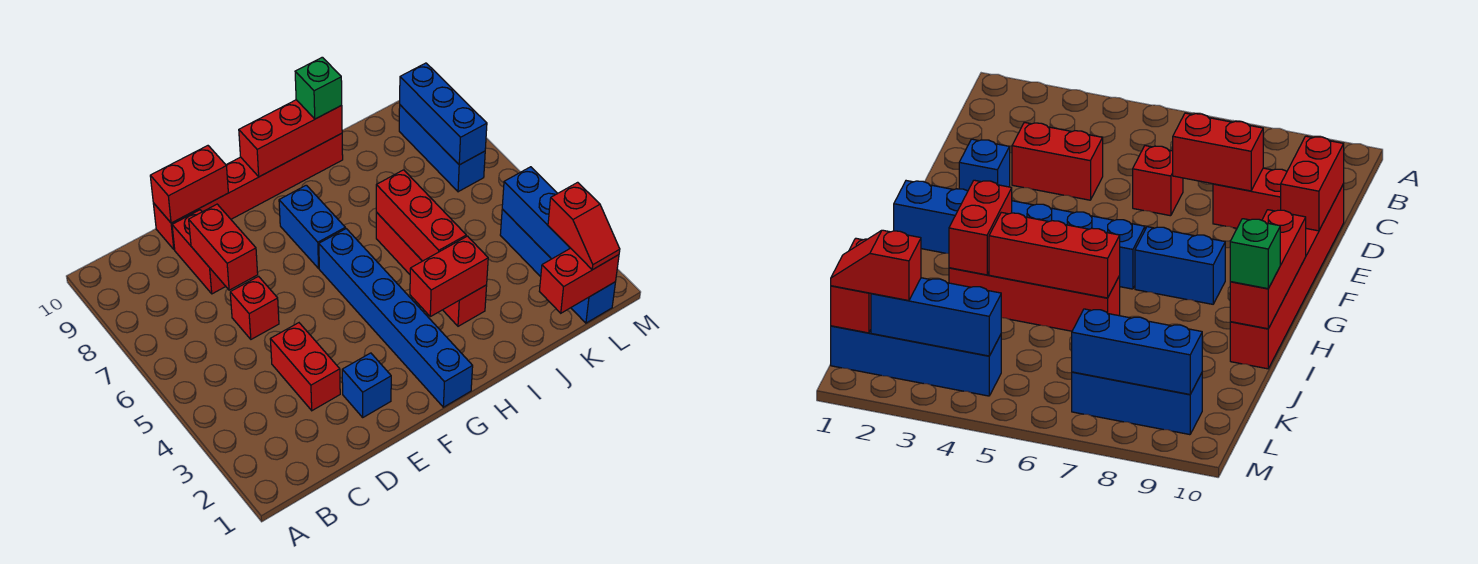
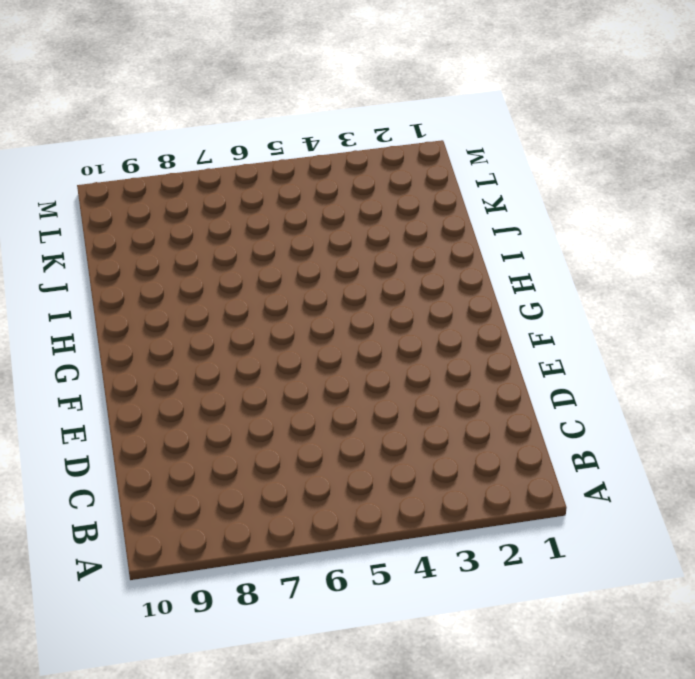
none -> red 1x2 brick [270,323,340,411]
none -> red 1x1 brick [230,276,279,339]
none -> red 1x2 brick [172,210,226,294]

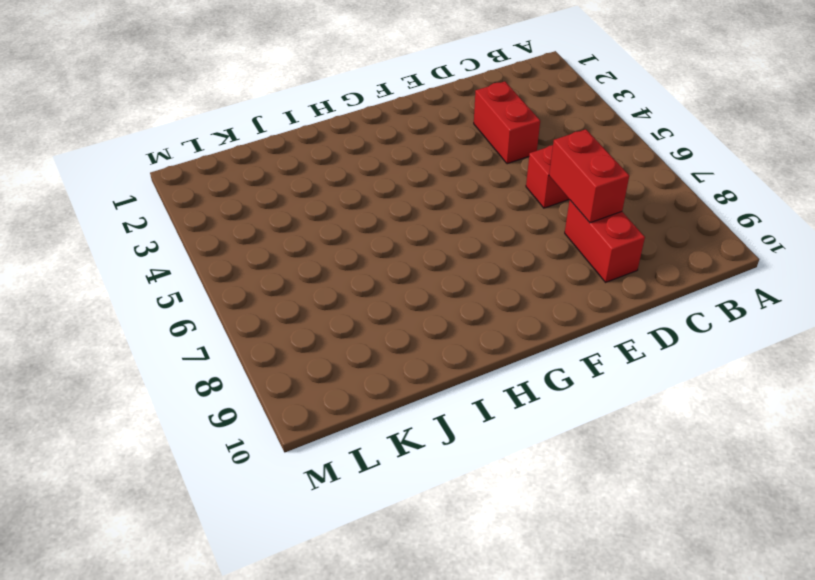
none -> red 1x6 brick [153,133,343,250]
none -> blue 1x1 brick [342,353,391,417]
none -> blue 1x6 brick [319,229,473,407]

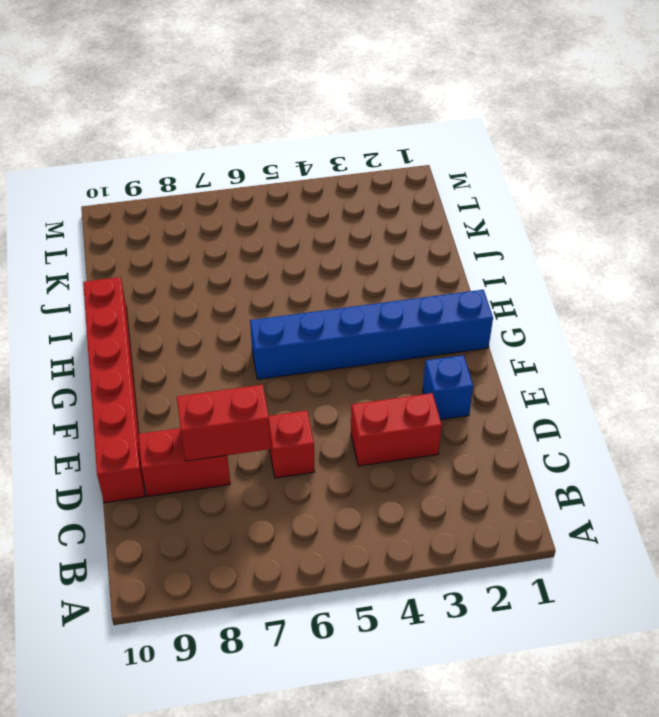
none -> blue 1x2 brick [279,185,345,268]
none -> red 1x4 brick [376,212,487,326]
none -> blue 1x4 brick [500,209,615,323]

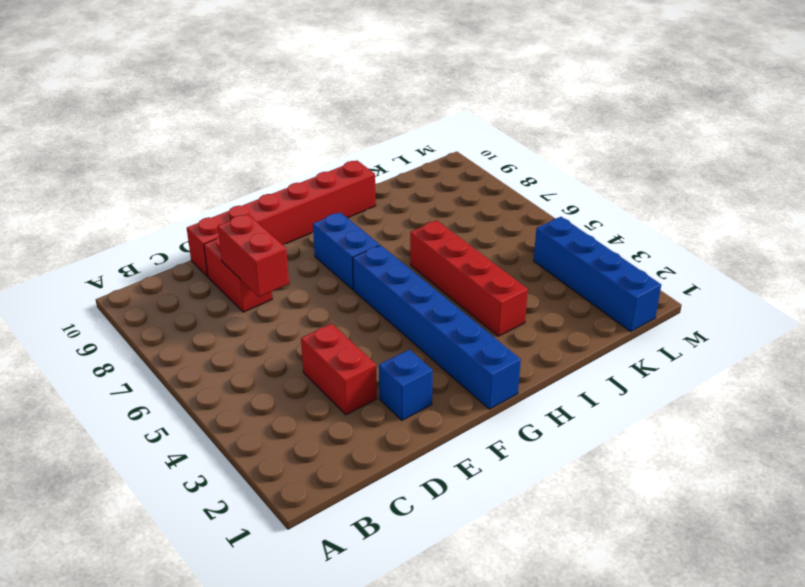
none -> red 1x1 brick [230,276,279,339]
none -> blue 1x3 brick [399,105,485,192]
none -> red 1x2 brick [150,146,228,223]

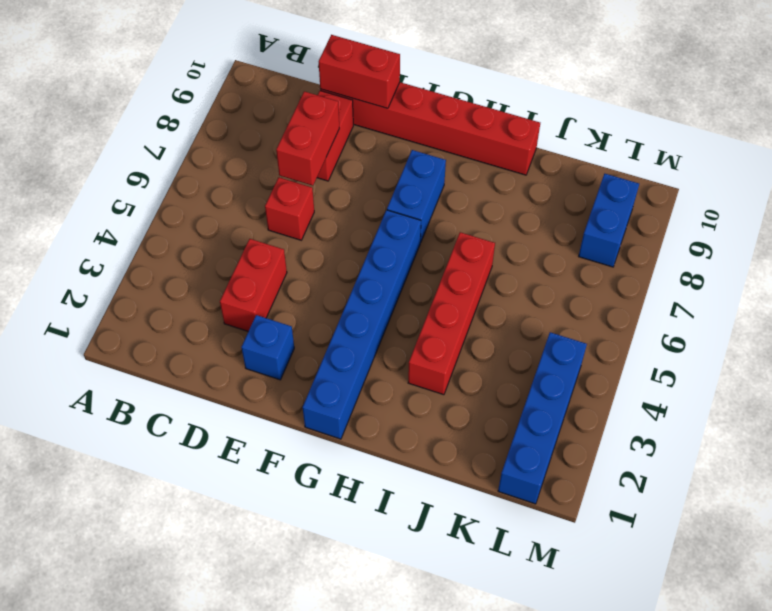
blue 1x2 brick [579,174,639,267] -> blue 1x3 brick [399,105,485,192]
none -> red 1x3 brick [239,100,342,177]
none -> red 1x2 brick [410,236,488,317]
none -> red 1x3 brick [376,170,466,261]

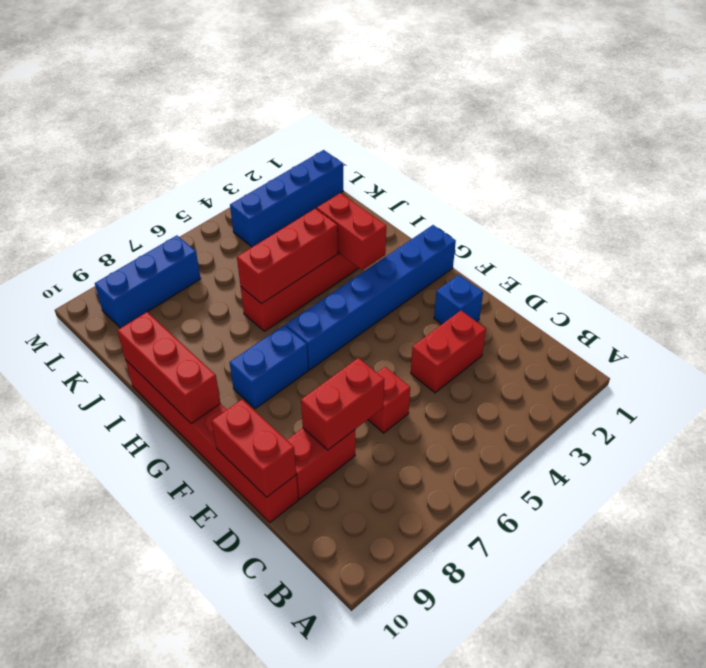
none -> red 1x2 brick [539,248,619,313]
none -> blue 1x3 brick [502,167,570,259]
none -> blue 1x3 brick [400,63,487,165]

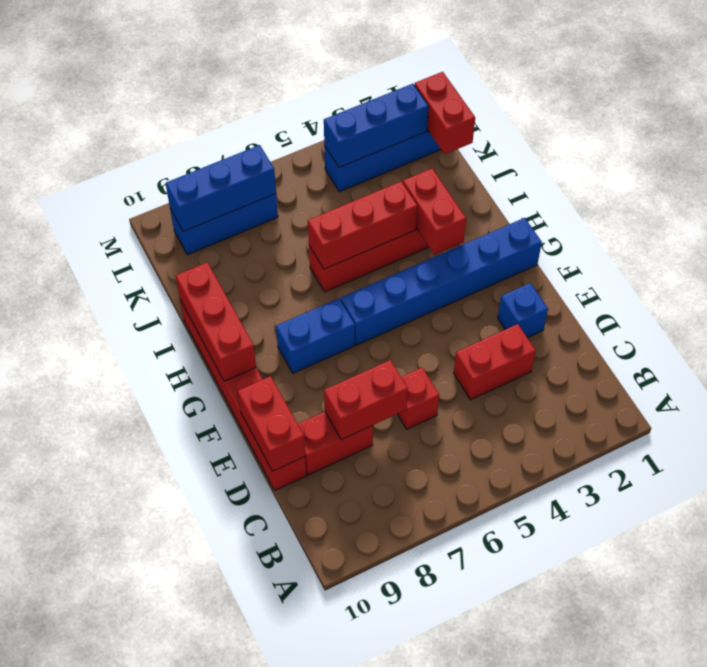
none -> green 1x1 brick [295,57,342,119]
none -> red 1x2 slope [548,182,620,270]

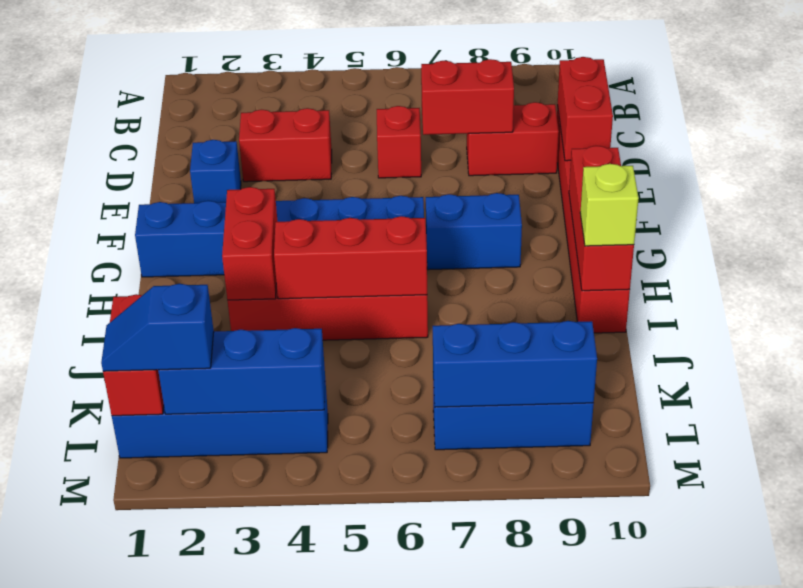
lime 1x1 brick [580,164,639,246] -> green 1x1 brick [295,57,342,119]
blue 1x2 slope [101,284,214,371] -> red 1x2 slope [548,182,620,270]

